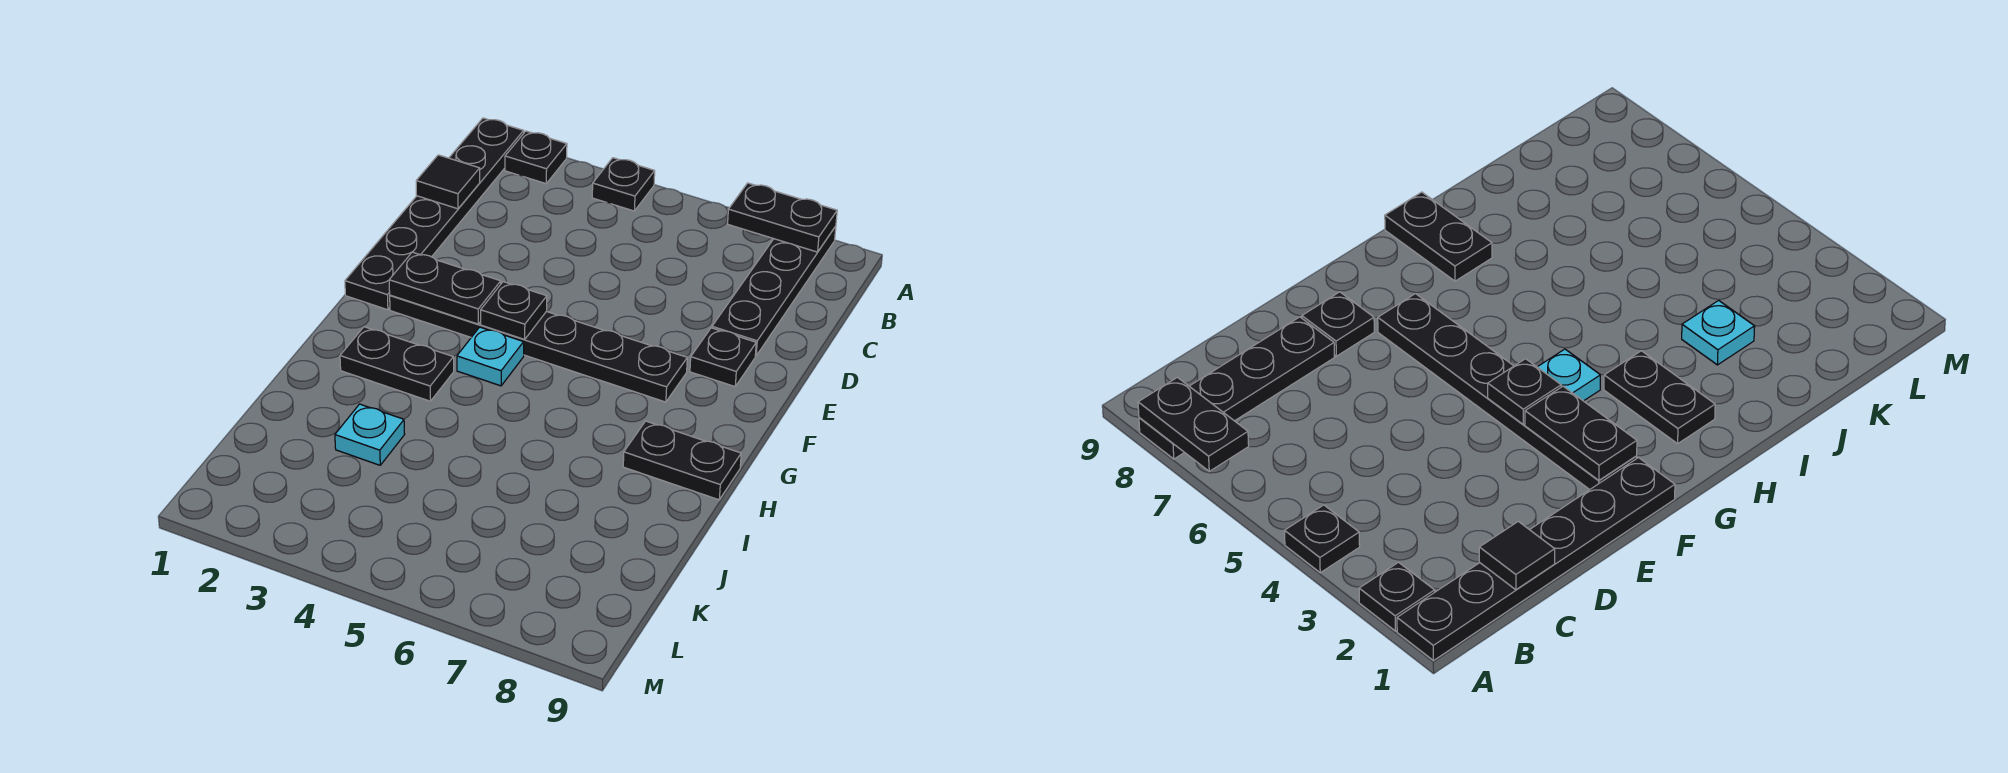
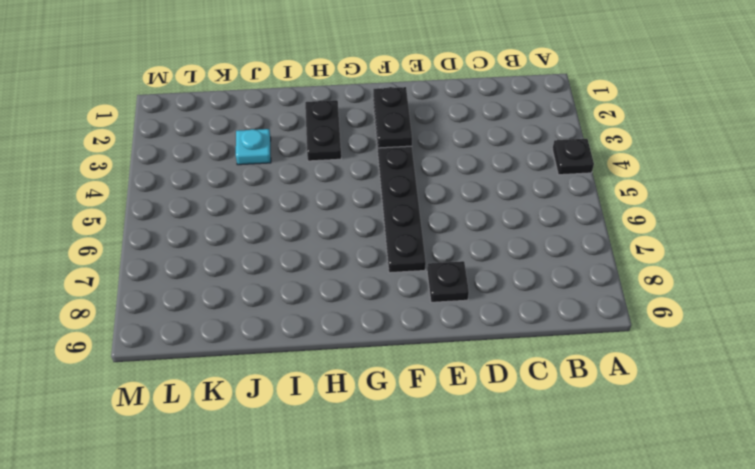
none -> black 1x6 plate [345,118,524,310]
none -> black 1x1 plate [505,131,567,184]
none -> black 1x4 plate [712,226,836,356]

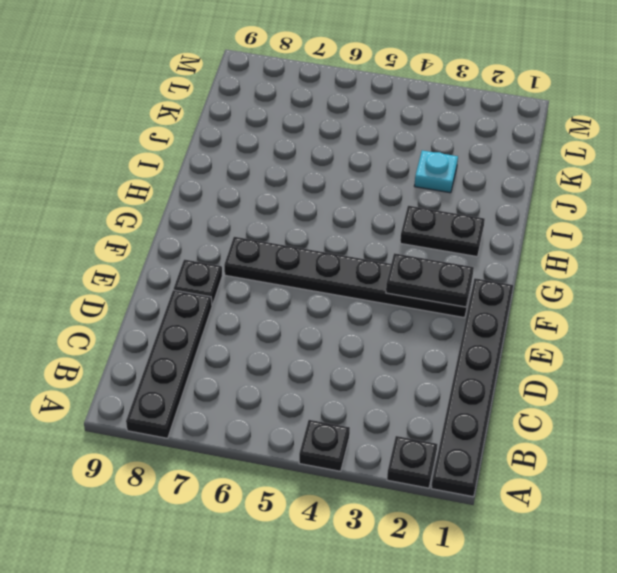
none -> cyan 1x1 plate [457,327,524,386]
none -> black 1x2 plate [623,421,741,500]
none -> black 1x2 plate [728,183,837,252]

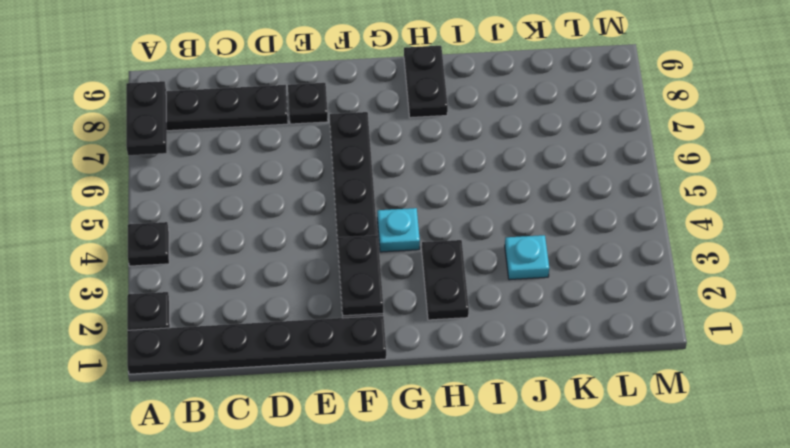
none -> black 1x1 tile [416,155,480,209]
none -> black 1x1 plate [481,282,547,339]

